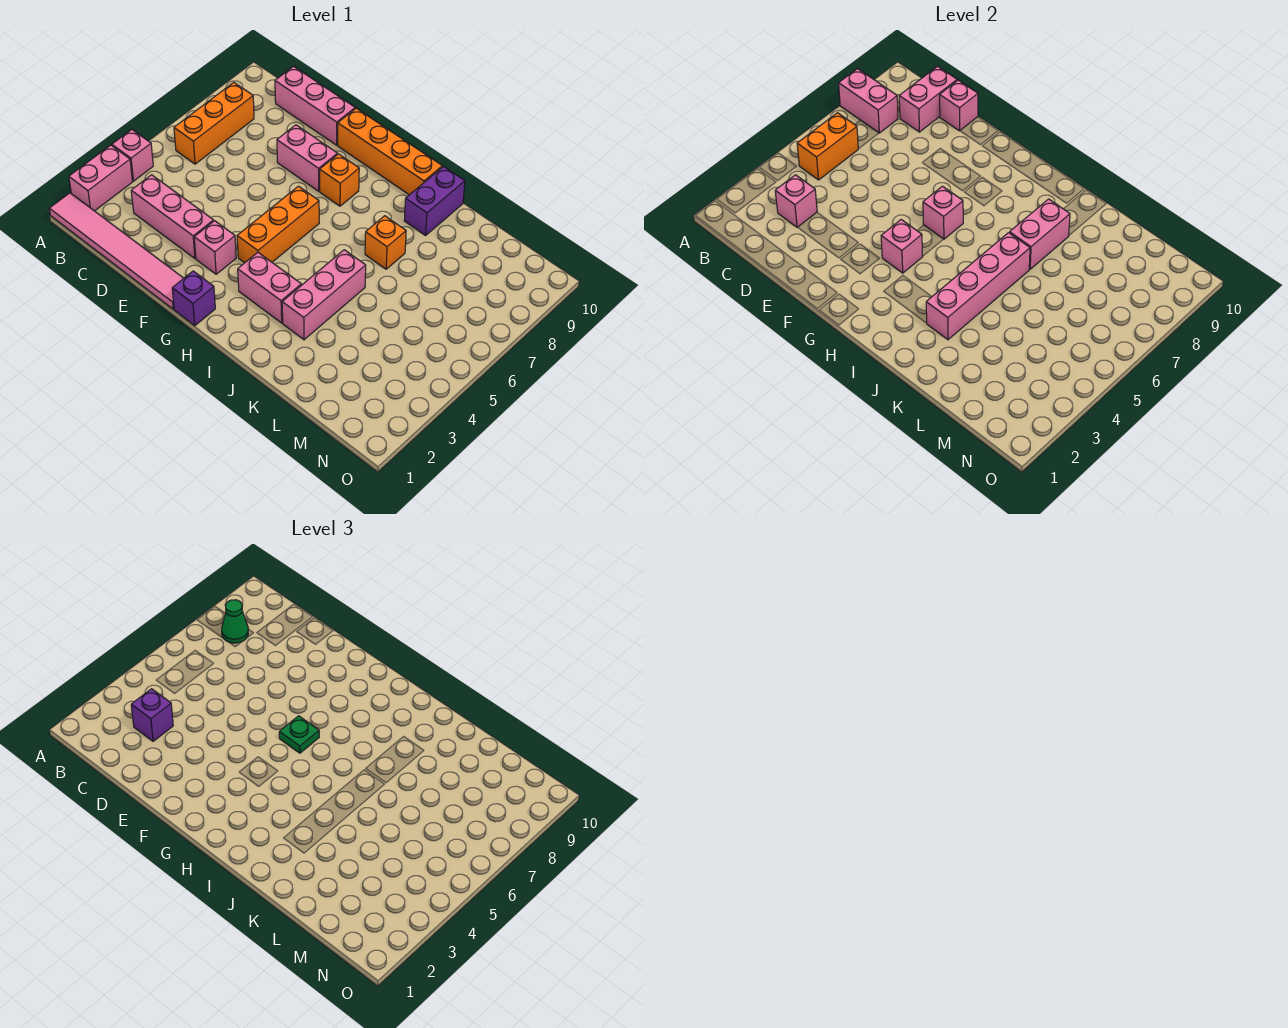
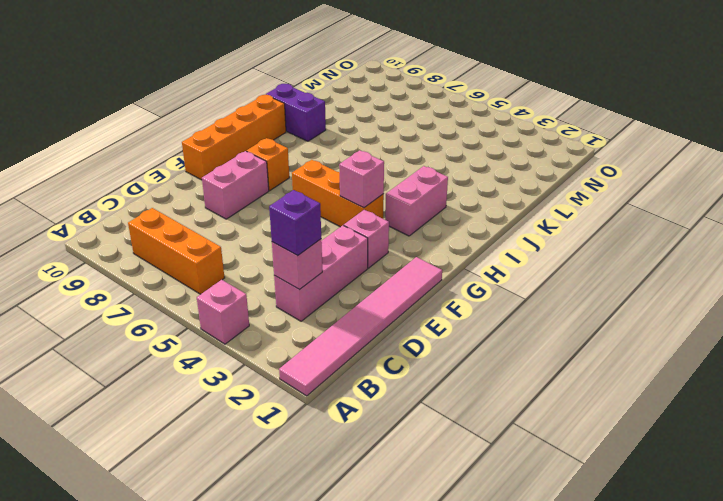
none -> pink 1x2 brick [69,145,133,211]
none -> pink 1x3 brick [275,66,355,145]
none -> purple 1x1 brick [172,271,215,326]

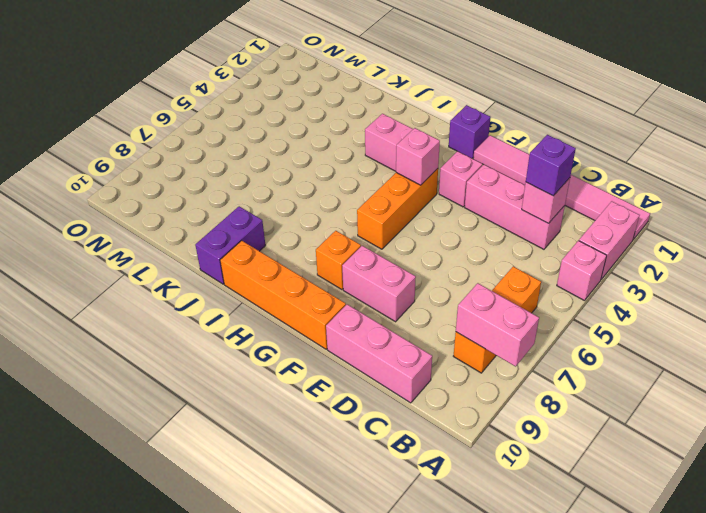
none -> pink 1x3 brick [282,250,366,340]
none -> orange 1x1 brick [365,216,406,269]
none -> orange 1x2 brick [797,113,858,180]

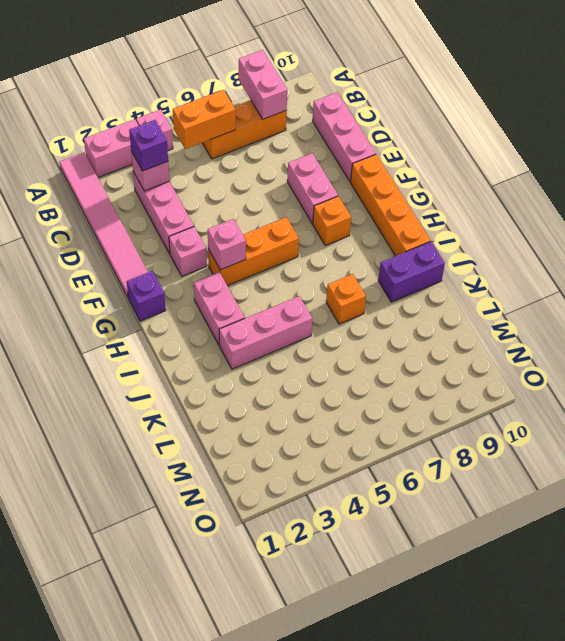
none -> pink 1x2 brick [899,66,957,132]
none -> pink 1x1 brick [940,80,978,131]
none -> pink 1x1 brick [923,186,963,239]

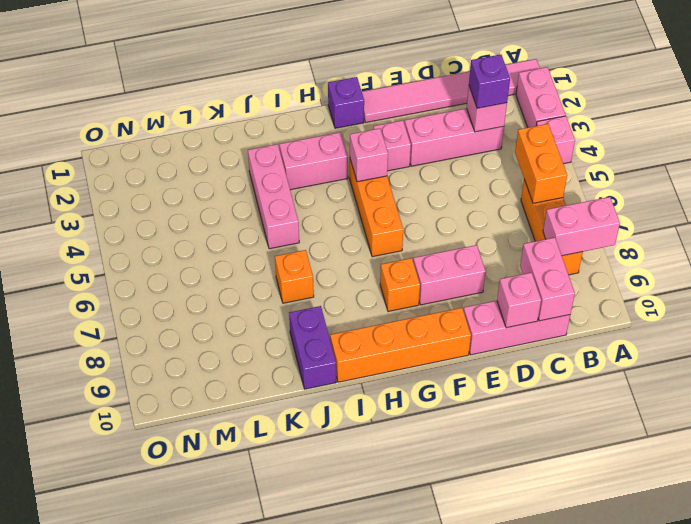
none -> pink 1x1 brick [923,186,963,239]
none -> pink 1x4 brick [926,233,1030,340]
none -> pink 1x2 brick [1010,199,1070,269]

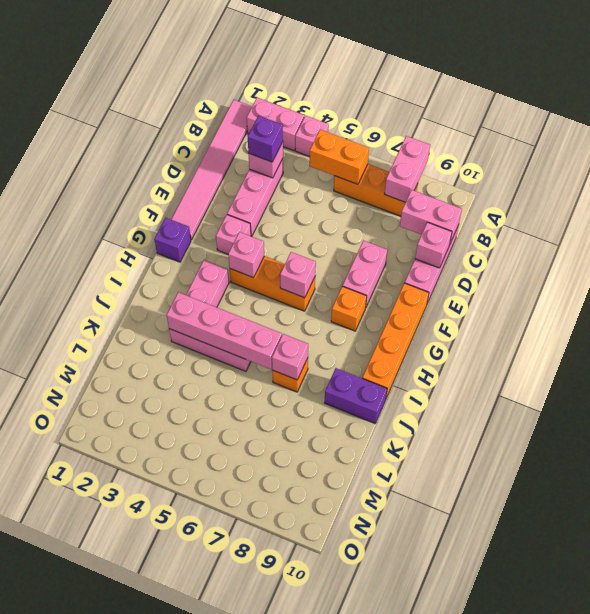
pink 1x1 brick [272,334,308,380] -> pink 1x2 brick [1010,199,1070,269]
none -> green 1x1 cone [222,600,248,643]
none -> green 1x1 plate [279,716,319,753]

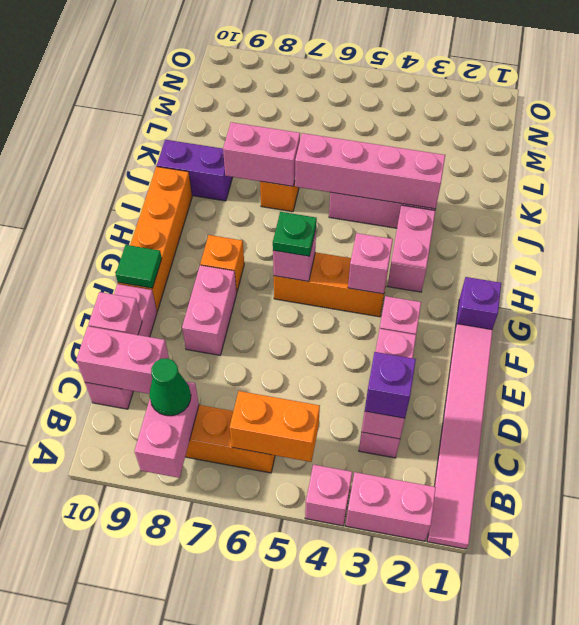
green 1x1 tile [116,245,162,288] -> none

